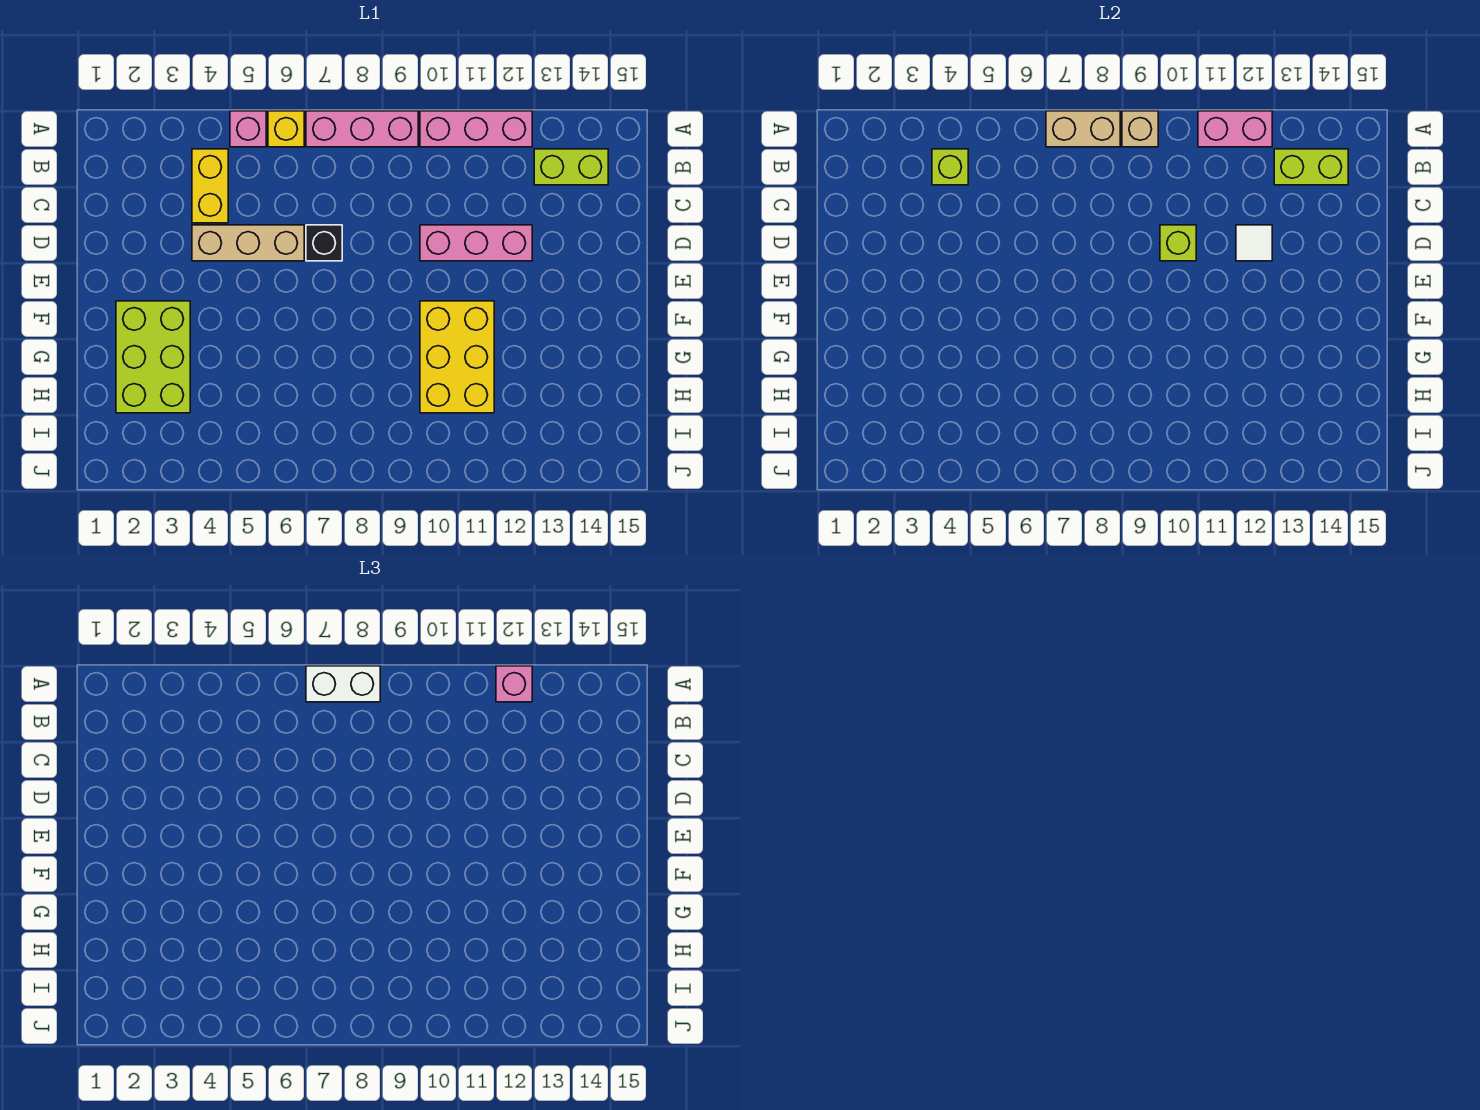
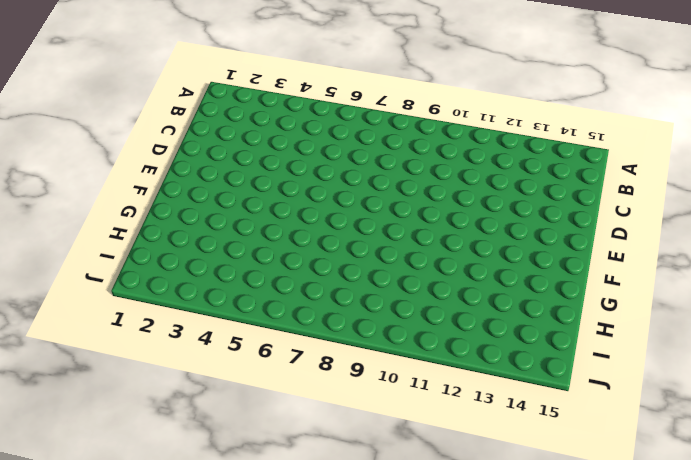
none -> pink 1x1 brick [230,111,266,147]
none -> yellow 1x1 brick [268,111,304,147]
none -> pink 1x3 brick [306,111,418,147]

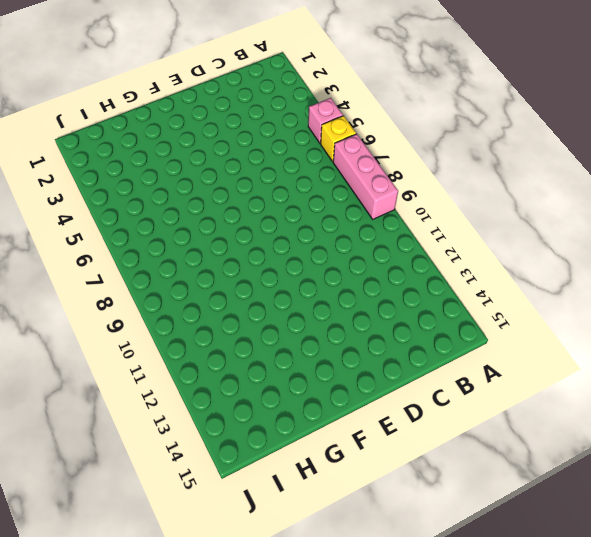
none -> pink 1x3 brick [420,111,532,147]
none -> yellow 1x2 brick [192,149,228,223]
none -> lime 1x2 brick [534,149,608,185]

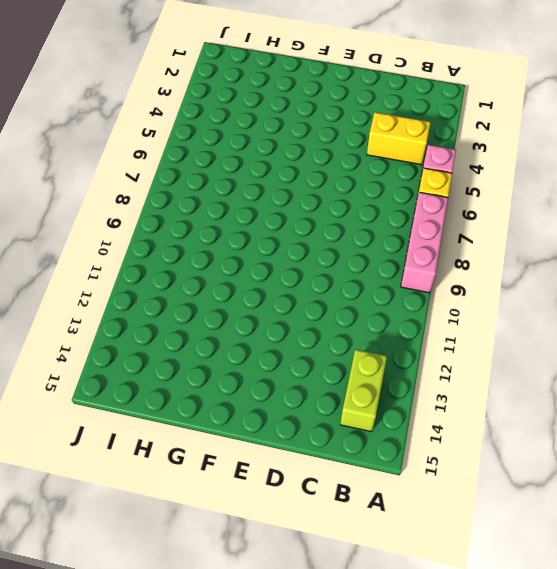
none -> pink 1x3 brick [420,111,532,147]
none -> tan 1x3 brick [192,225,304,261]
none -> black 1x1 brick [306,225,342,261]

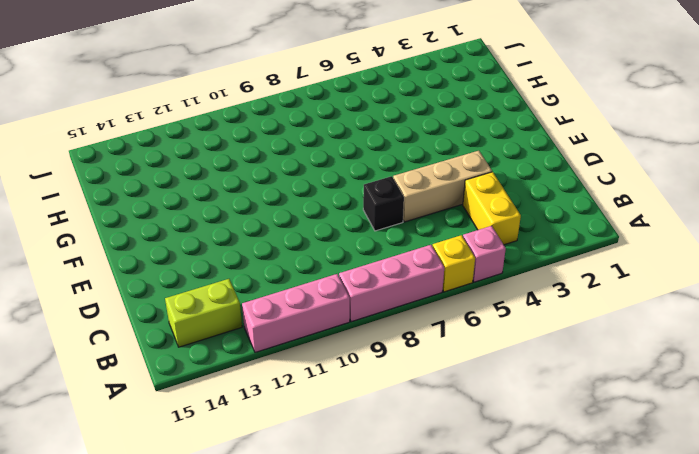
none -> pink 1x3 brick [420,225,532,261]
none -> lime 2x3 brick [116,301,190,413]
none -> yellow 2x3 brick [420,301,494,413]

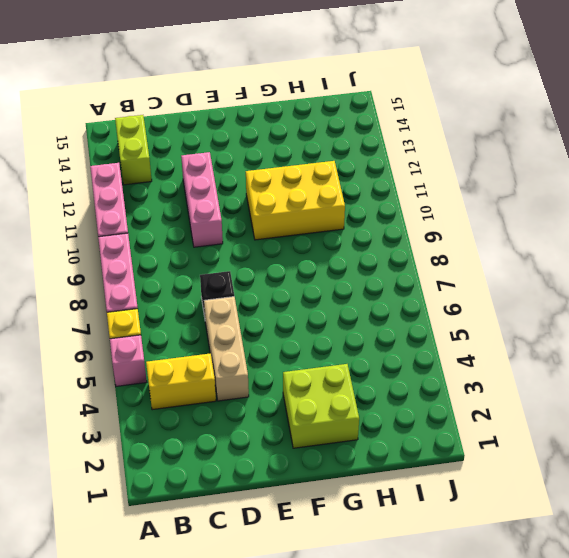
lime 2x2 brick [283,364,359,448] -> lime 2x3 brick [116,301,190,413]
none -> tan 1x2 brick [1046,111,1120,147]
none -> tan 1x1 brick [1122,111,1158,147]
none -> pink 1x2 brick [1198,111,1272,147]

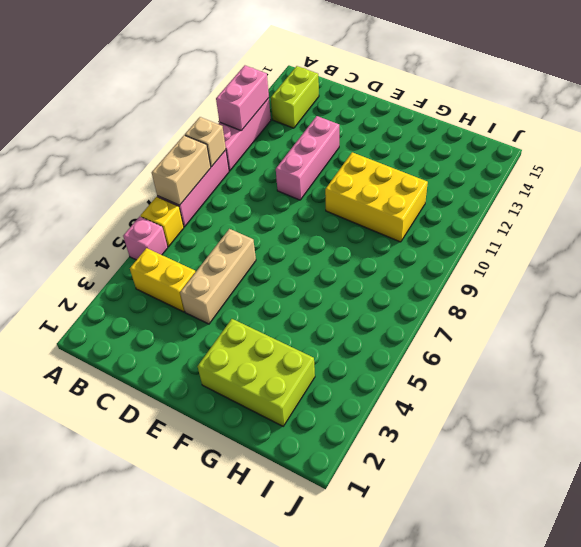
none -> black 1x1 brick [306,225,342,261]
none -> lime 1x1 brick [932,149,968,185]
none -> lime 1x2 brick [1274,149,1348,185]

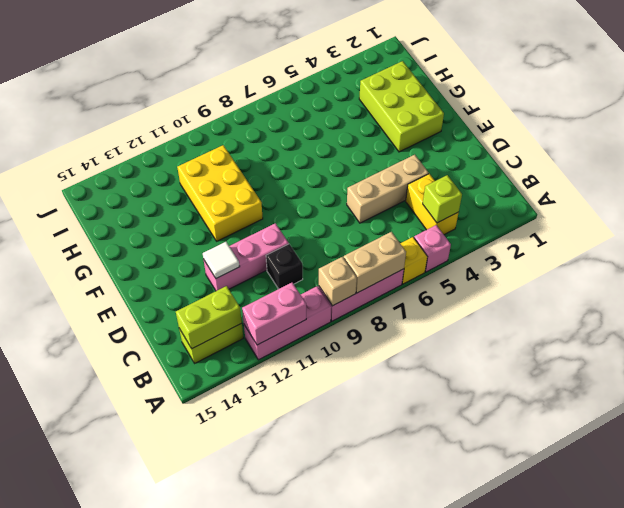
black 1x1 brick [266,244,303,289] -> black 1x1 brick moved to [306,225,342,261]
none -> lime 1x1 brick [1160,225,1196,261]
none -> white 1x2 brick [306,666,380,702]
none -> pink 1x1 brick [496,666,532,702]

